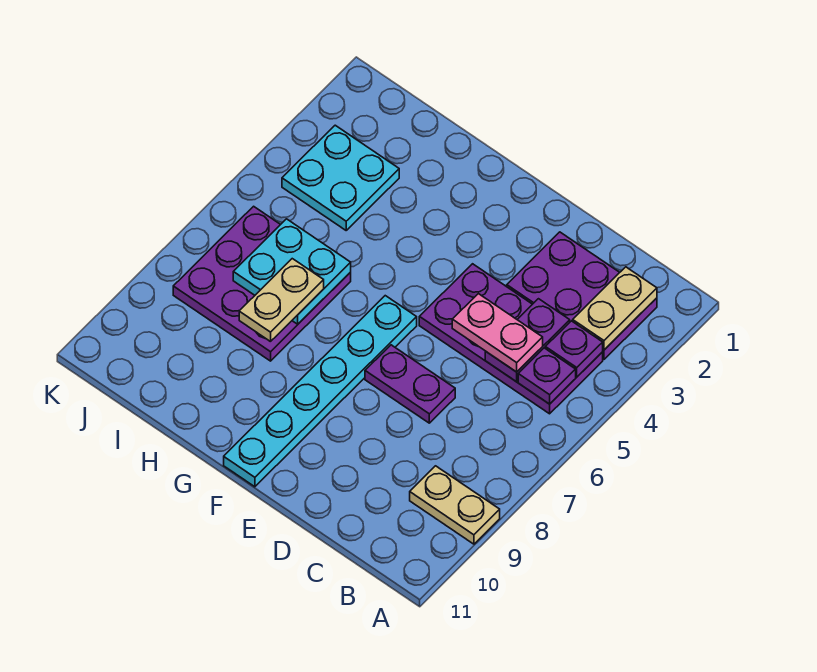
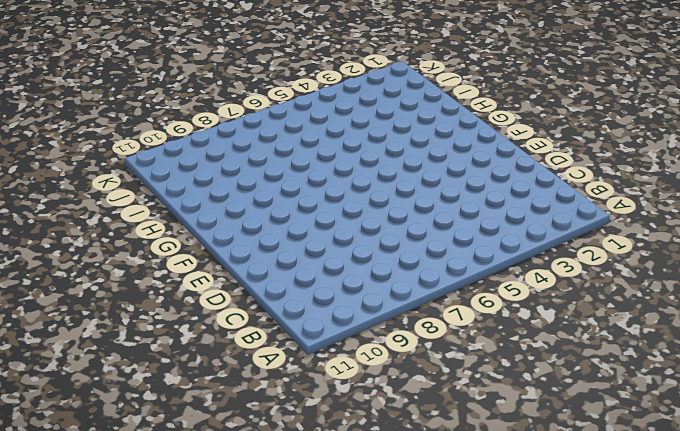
none -> tan 1x2 plate [410,466,500,544]
none -> purple 2x3 plate [507,232,657,360]
none -> purple 2x4 plate [419,264,603,414]

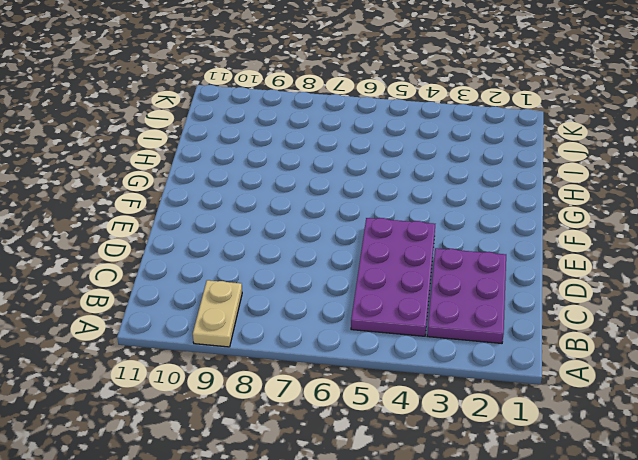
none -> purple 1x2 plate [365,345,455,423]
none -> cyan 1x6 plate [224,296,417,487]
none -> purple 3x3 plate [173,206,351,361]

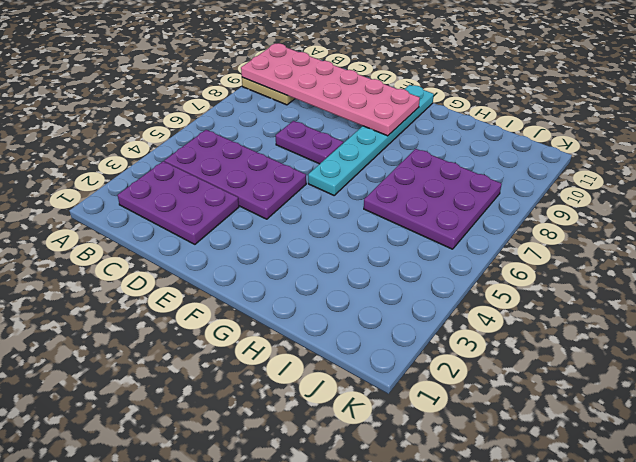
pink 2x6 plate [241,43,420,136] -> none
none -> cyan 2x2 plate [282,125,399,230]
none -> tan 1x2 plate [573,267,657,350]
none -> purple 1x1 plate [545,321,603,377]

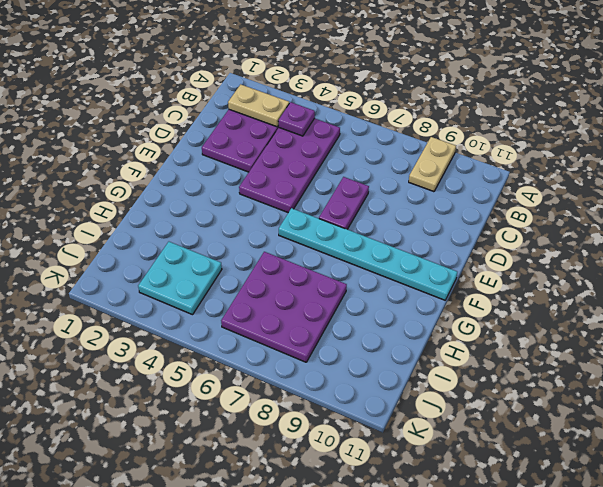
none -> purple 1x1 plate [518,348,576,404]
none -> purple 1x2 plate [485,299,570,382]
none -> cyan 2x2 plate [233,219,351,324]

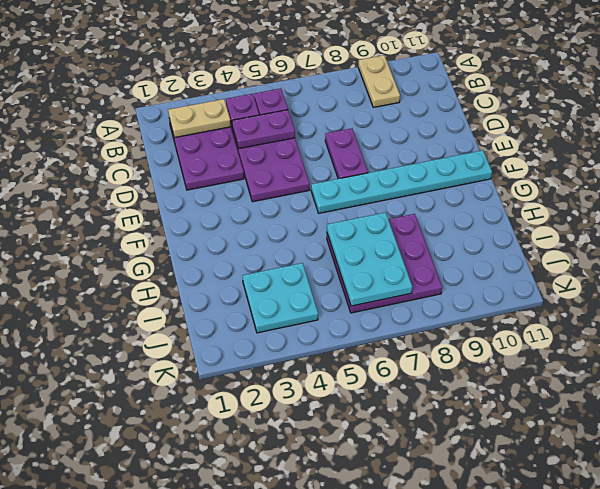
cyan 2x3 plate [327,212,412,306] -> cyan 2x2 plate [233,219,351,324]
none -> pink 1x2 plate [452,294,543,372]
none -> tan 1x2 plate [239,259,324,342]

